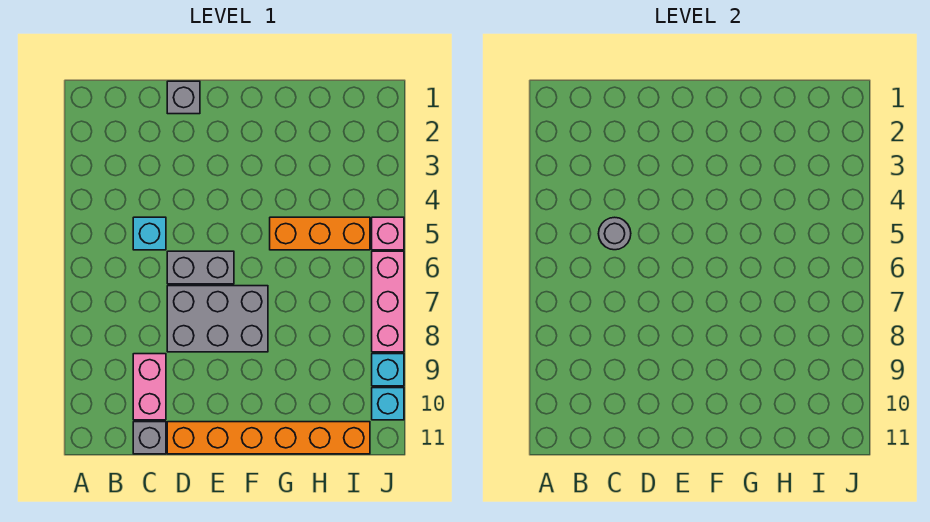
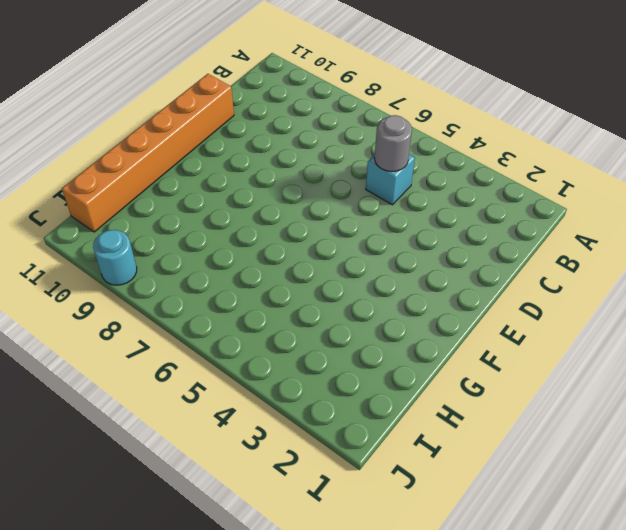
cyan 1x1 round brick [93,230,137,285] -> cyan 1x1 brick [372,354,404,386]
none -> pink 1x2 brick [133,354,166,420]
none -> grey 1x1 brick [133,422,166,454]
none -> grey 1x1 brick [167,81,200,114]

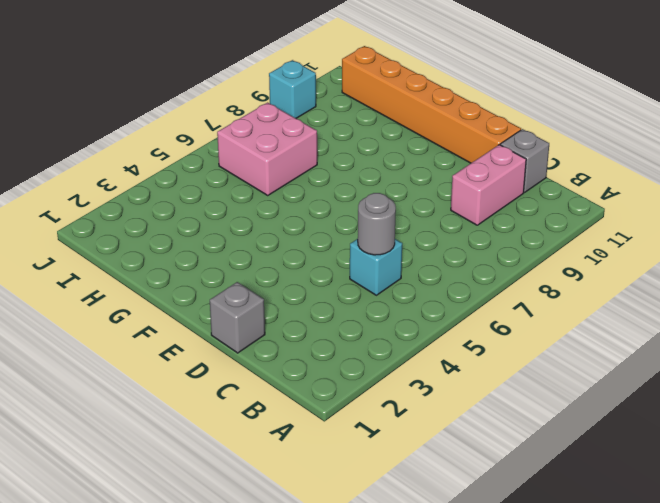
pink 2x2 brick [217,103,317,195] -> none
none -> grey 1x2 brick [167,251,234,284]
none -> grey 2x3 brick [167,286,268,352]
none -> orange 1x3 brick [270,217,370,250]

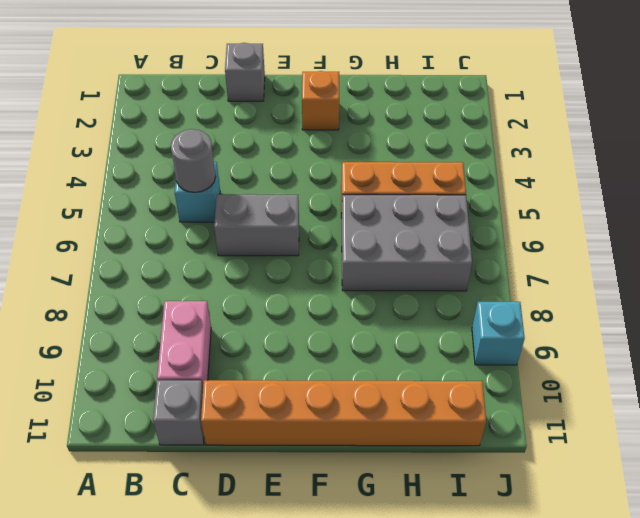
orange 1x1 brick [302,71,339,130] -> none
grey 2x3 brick [342,195,472,291] -> grey 2x3 brick moved to [167,286,268,352]
none -> pink 1x1 brick [372,217,404,250]
none -> pink 1x3 brick [372,251,404,352]
none -> cyan 1x1 brick [372,388,404,420]

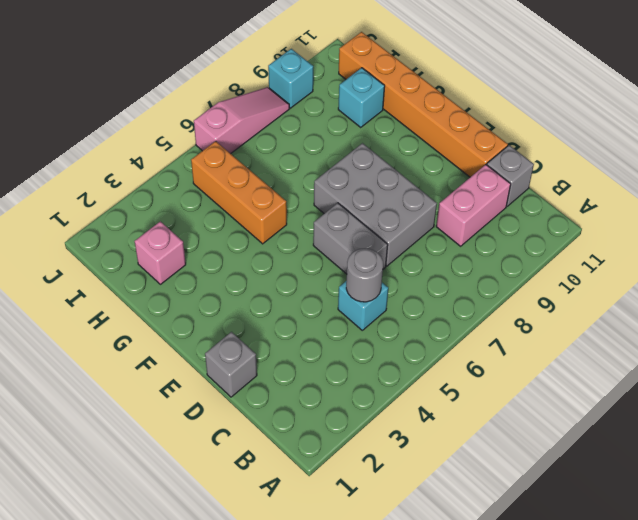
pink 1x1 brick [135,221,186,284] -> pink 1x1 brick moved to [372,217,404,250]
cyan 1x1 brick [338,68,385,127] -> cyan 1x1 brick moved to [372,388,404,420]
pink 1x3 slope [194,87,290,154] -> pink 1x3 brick [372,251,404,352]

